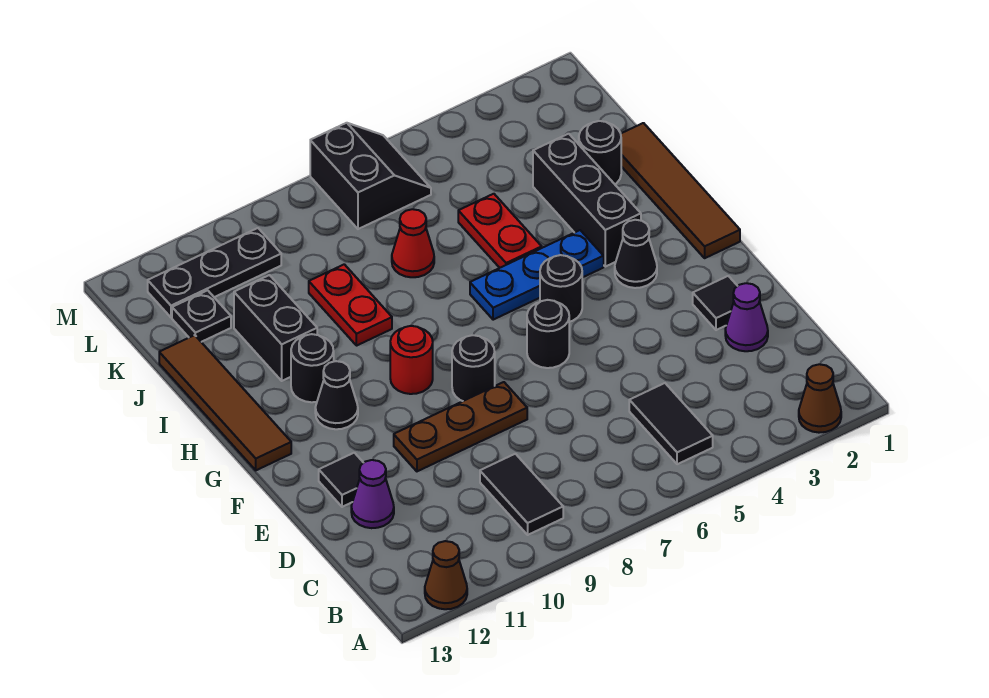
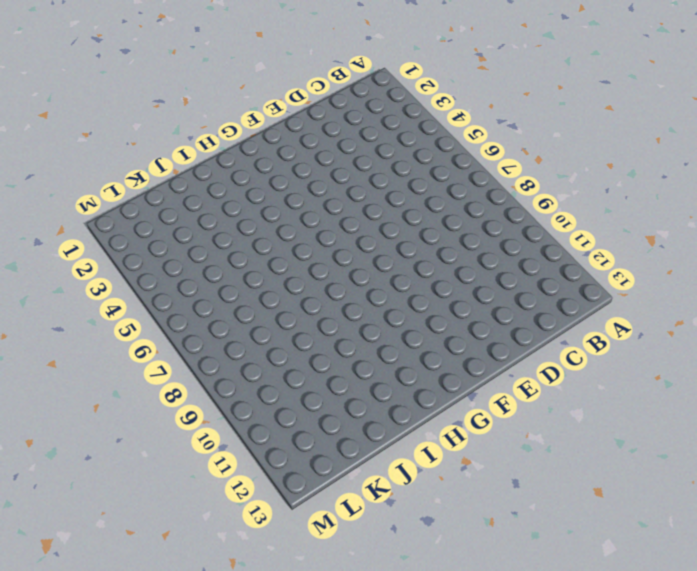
none -> brown 1x1 cone [799,364,841,433]
none -> brown 1x1 cone [425,541,467,609]
none -> black 1x2 tile [629,383,713,464]

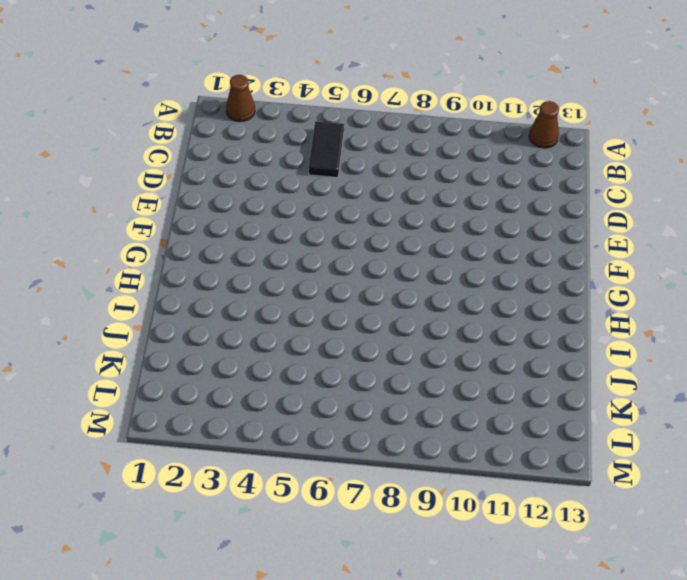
none -> black 1x2 tile [480,454,563,535]
none -> purple 1x1 cone [725,283,768,351]
none -> purple 1x1 cone [351,460,394,528]

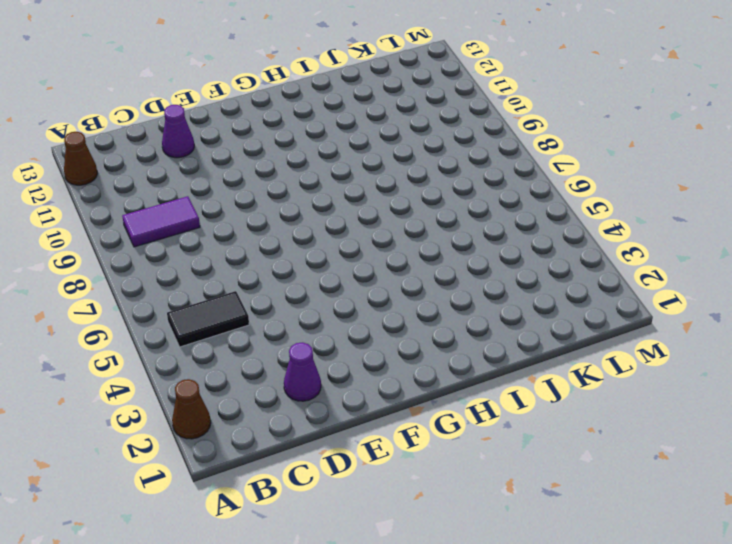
purple 1x2 tile [122,196,200,247] -> black 1x2 tile [480,454,563,535]
none -> black 1x1 tile [693,276,737,330]
none -> brown 1x3 plate [394,382,527,471]
none -> black 1x1 tile [319,453,363,507]

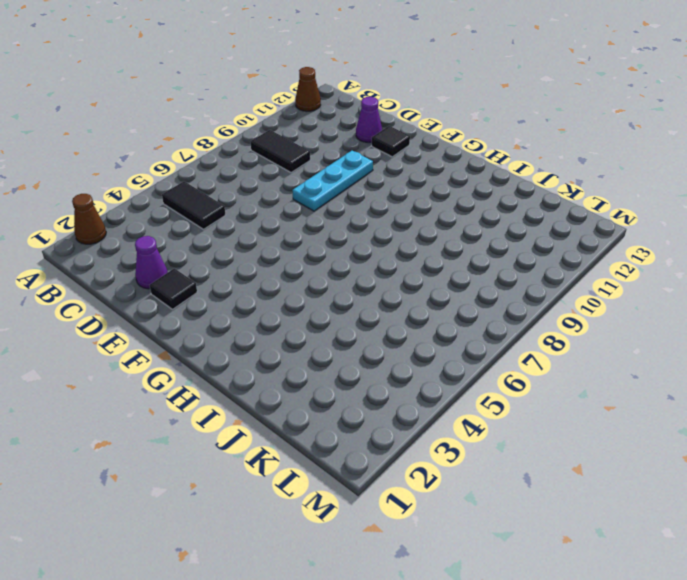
cyan 1x3 plate [292,151,373,211] -> brown 1x3 plate [394,382,527,471]
none -> black 1x1 round brick [527,300,569,368]
none -> black 1x1 round brick [452,335,495,401]
none -> brown 1x4 tile [621,123,740,258]

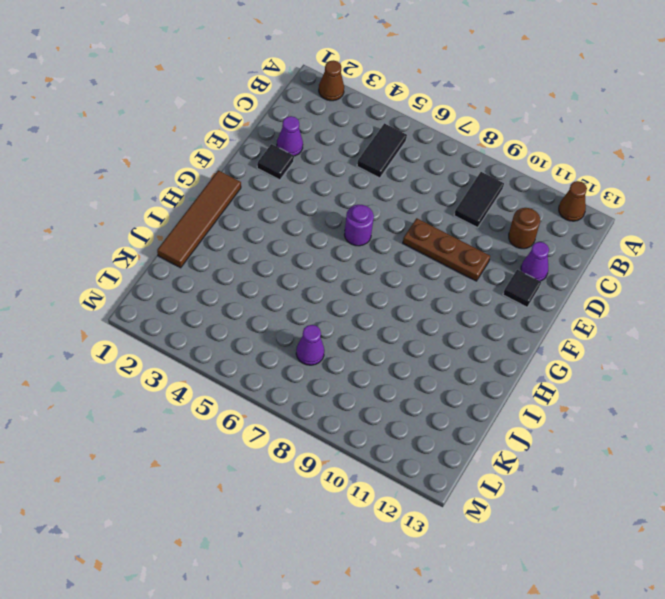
brown 1x1 round brick [509,208,540,249] -> none
purple 1x1 round brick [344,205,374,246] -> black 1x1 round brick [527,300,569,368]
purple 1x1 cone [296,325,324,365] -> none
none -> black 1x1 round brick [452,335,495,401]
none -> black 1x1 cone [615,220,657,288]
none -> black 1x1 round brick [540,255,582,322]

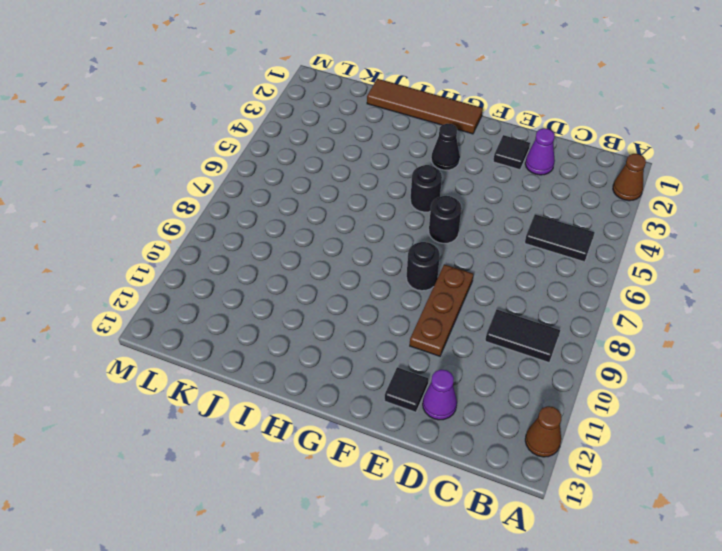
none -> red 1x1 round brick [390,326,433,394]
none -> black 1x1 cone [315,361,358,429]
none -> brown 1x4 tile [159,335,291,470]

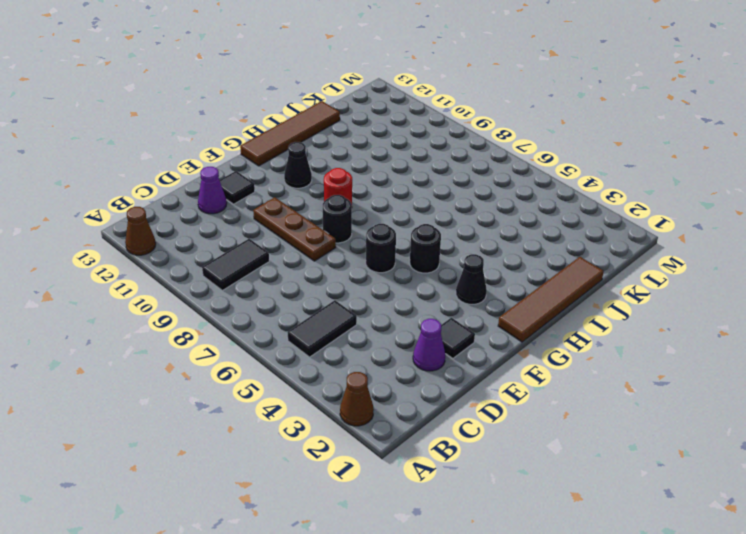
none -> black 1x3 brick [533,134,641,267]
none -> blue 1x3 plate [470,230,604,320]
none -> black 1x1 round brick [291,334,334,402]

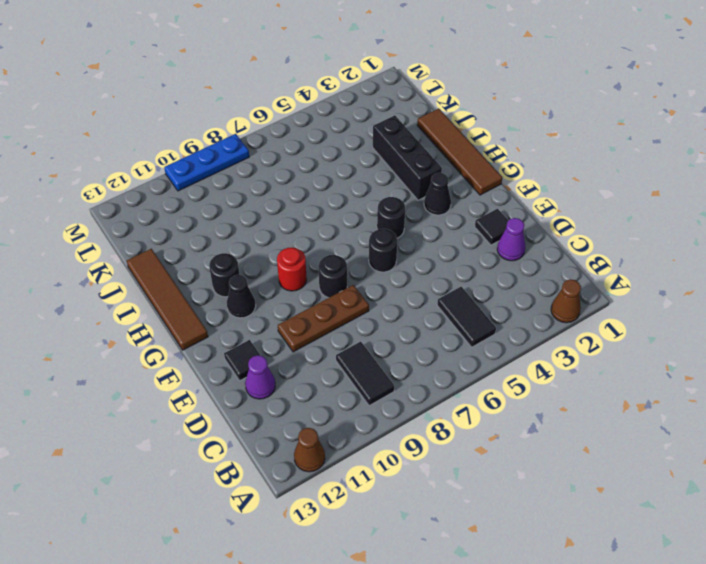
blue 1x3 plate [164,134,249,191] -> blue 1x3 plate moved to [470,230,604,320]
none -> red 1x2 plate [458,194,542,268]
none -> red 1x2 plate [309,264,392,346]
none -> black 1x2 brick [234,275,317,381]

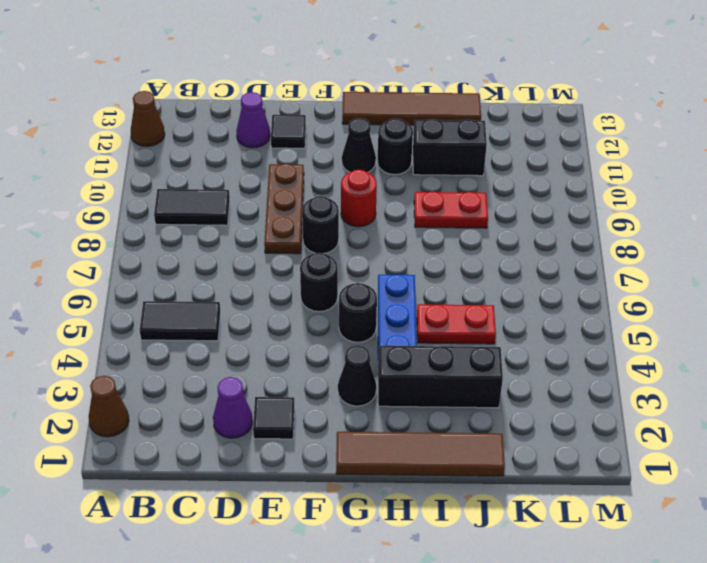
none -> black 1x1 round brick [579,121,621,184]
none -> red 1x1 cone [392,209,434,277]
none -> black 1x1 plate [172,290,231,342]

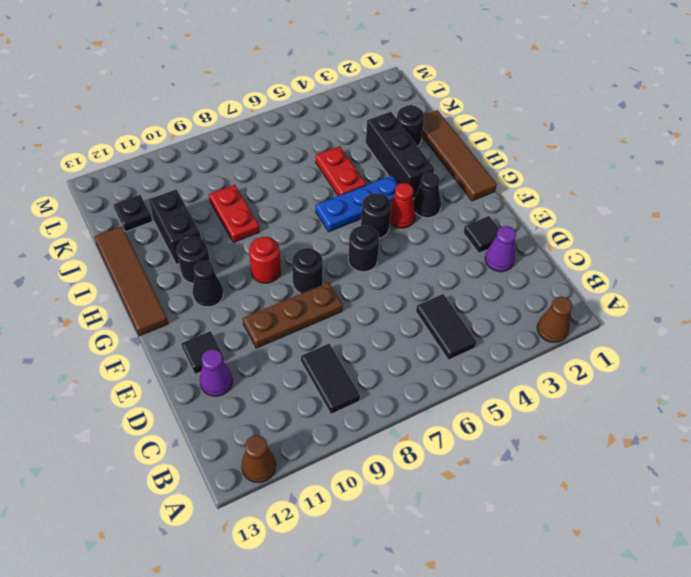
red 1x1 cone [390,183,416,228] -> red 1x1 cone moved to [392,209,434,277]
none -> black 2x2 slope [310,123,431,229]
none -> black 1x3 plate [148,228,281,317]

